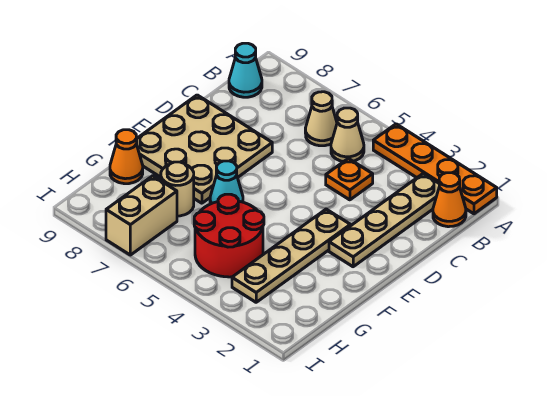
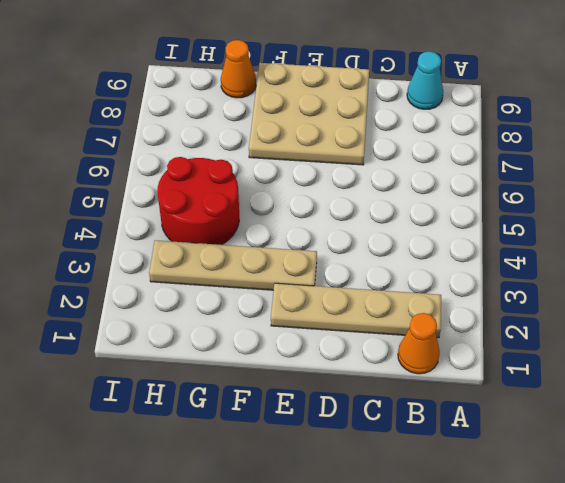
none -> orange 1x4 plate [373,124,497,214]
none -> tan 1x1 cone [331,108,364,162]
none -> tan 1x1 cone [305,92,337,146]

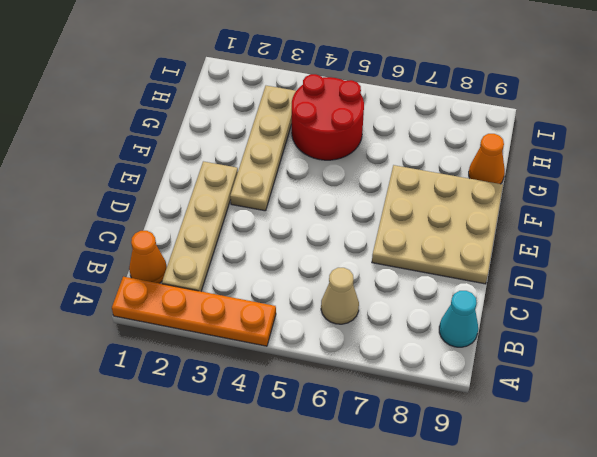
none -> tan 1x1 cone [331,108,364,162]
none -> orange 1x1 plate [326,158,373,200]
none -> cyan 1x1 cone [210,161,243,204]

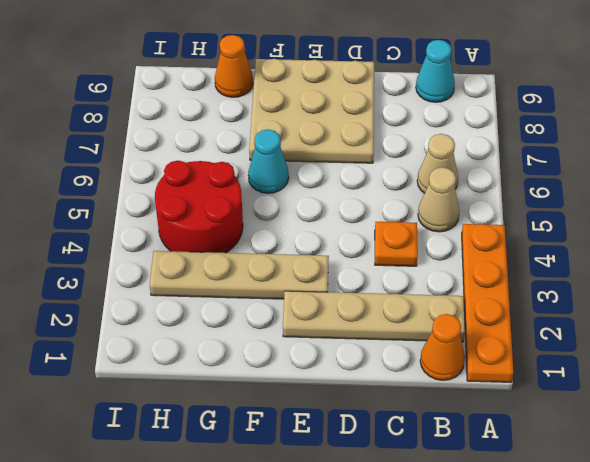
none -> tan 1x1 round brick [161,162,194,216]
none -> tan 1x2 brick [106,176,177,255]

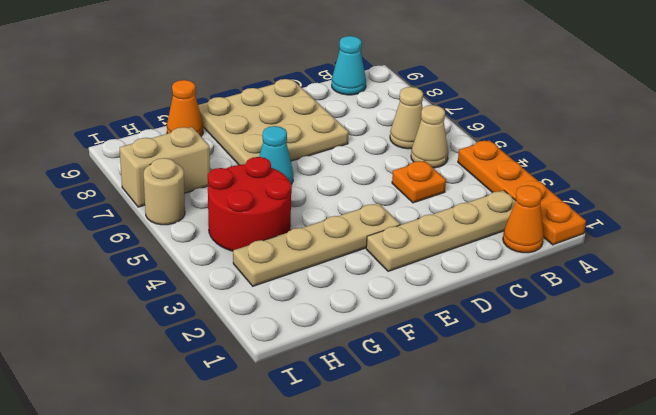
tan 1x1 round brick [144,158,185,225] -> tan 1x1 round brick moved to [161,162,194,216]

